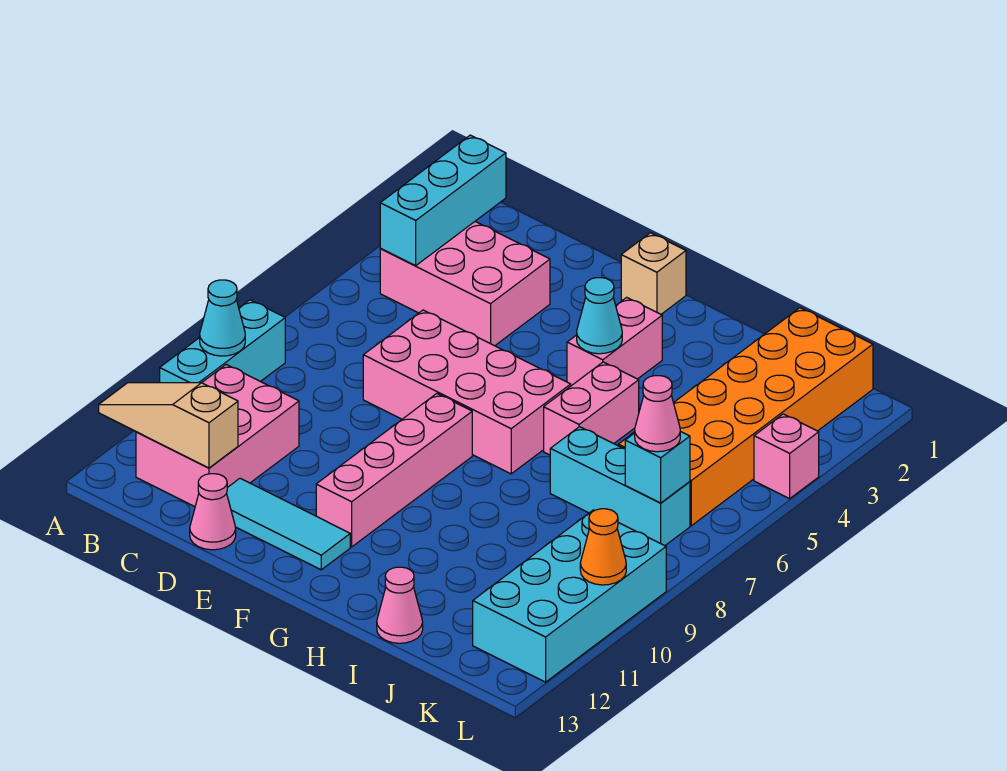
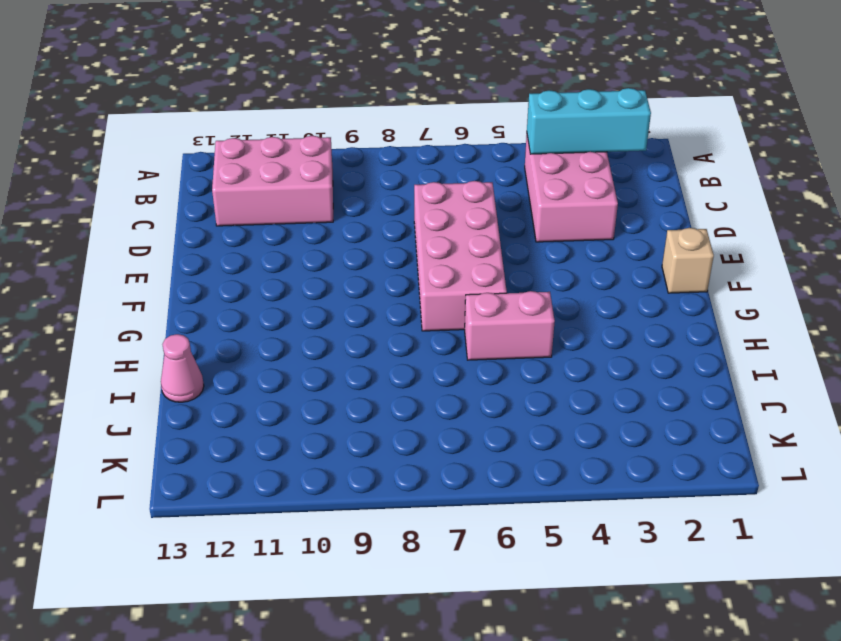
none -> cyan 1x3 brick [160,300,285,383]
none -> cyan 1x3 tile [227,478,350,570]
none -> pink 1x1 cone [190,474,236,550]

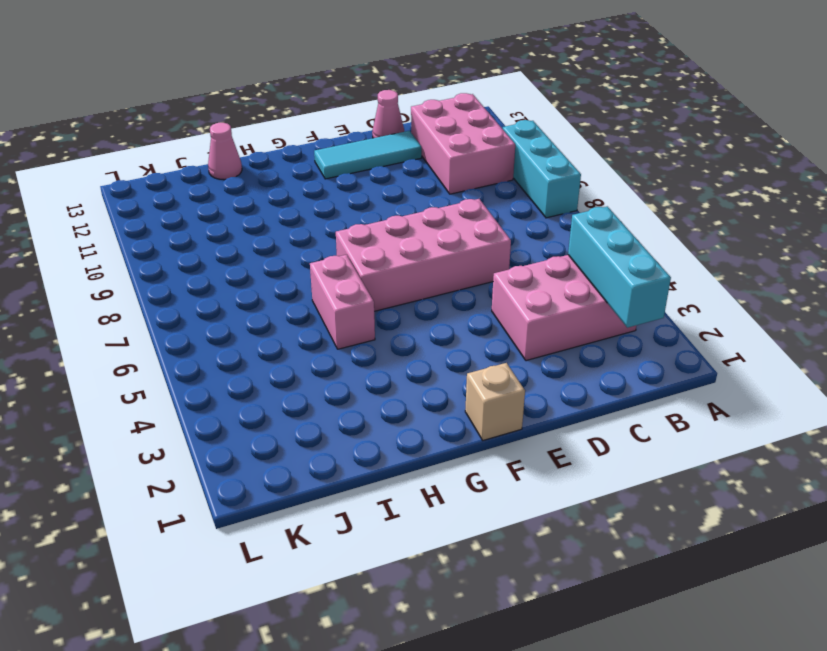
none -> pink 1x4 brick [316,394,472,547]
none -> pink 1x2 brick [567,297,662,386]
none -> cyan 1x3 brick [550,427,690,546]

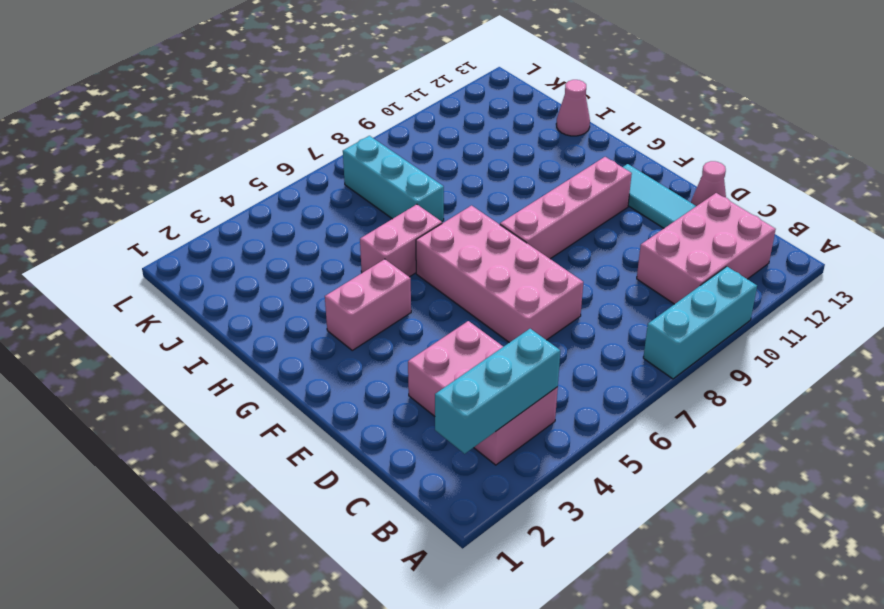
none -> tan 1x1 brick [621,233,686,314]
none -> orange 2x6 brick [618,308,873,526]
none -> cyan 2x4 brick [473,510,666,682]

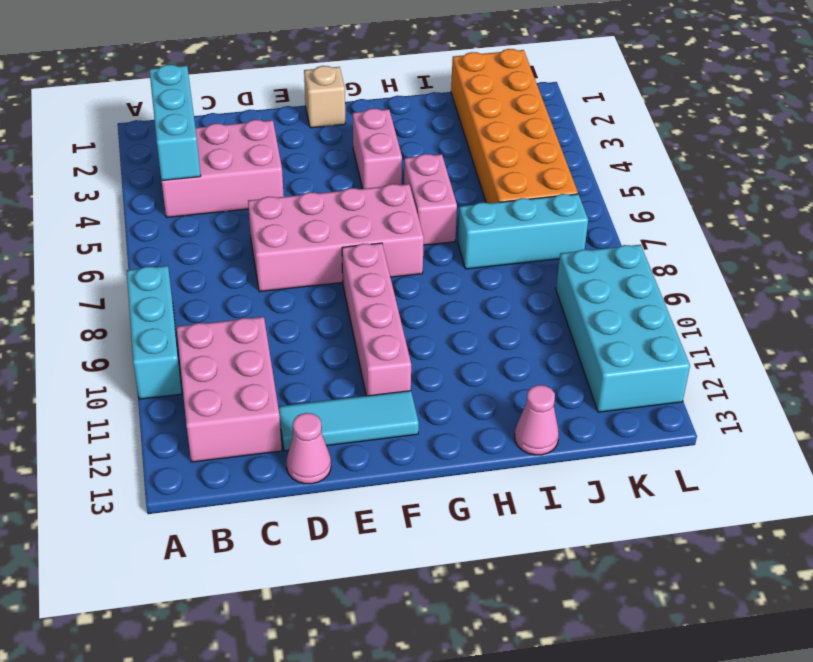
none -> pink 1x1 brick [754,414,819,499]
none -> cyan 1x1 cone [200,280,245,356]
none -> tan 1x3 slope [99,383,238,468]

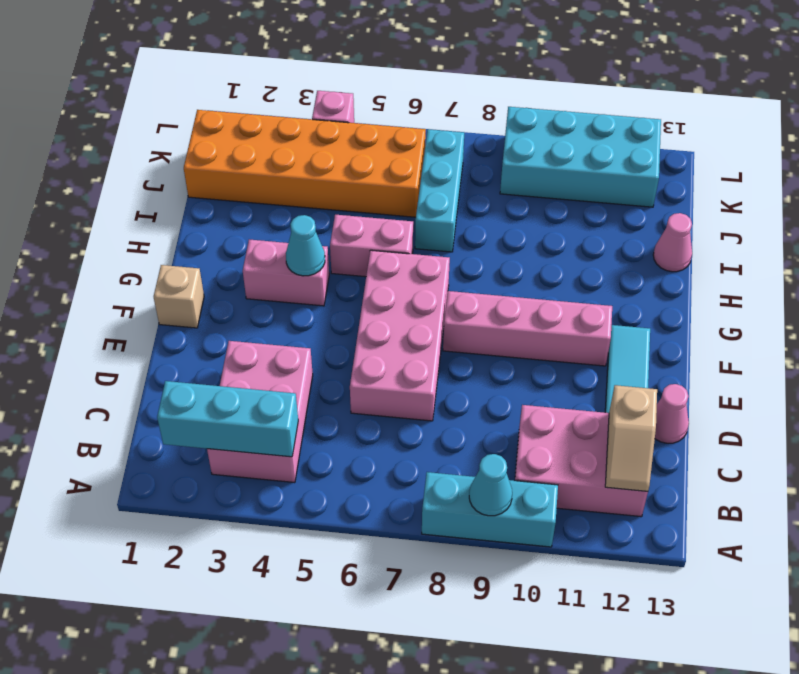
tan 1x2 slope [605,385,657,491] -> tan 1x3 slope [99,383,238,468]
none -> cyan 1x1 brick [625,431,690,503]
none -> orange 1x1 cone [580,509,626,585]
none -> pink 1x1 cone [635,376,680,452]

